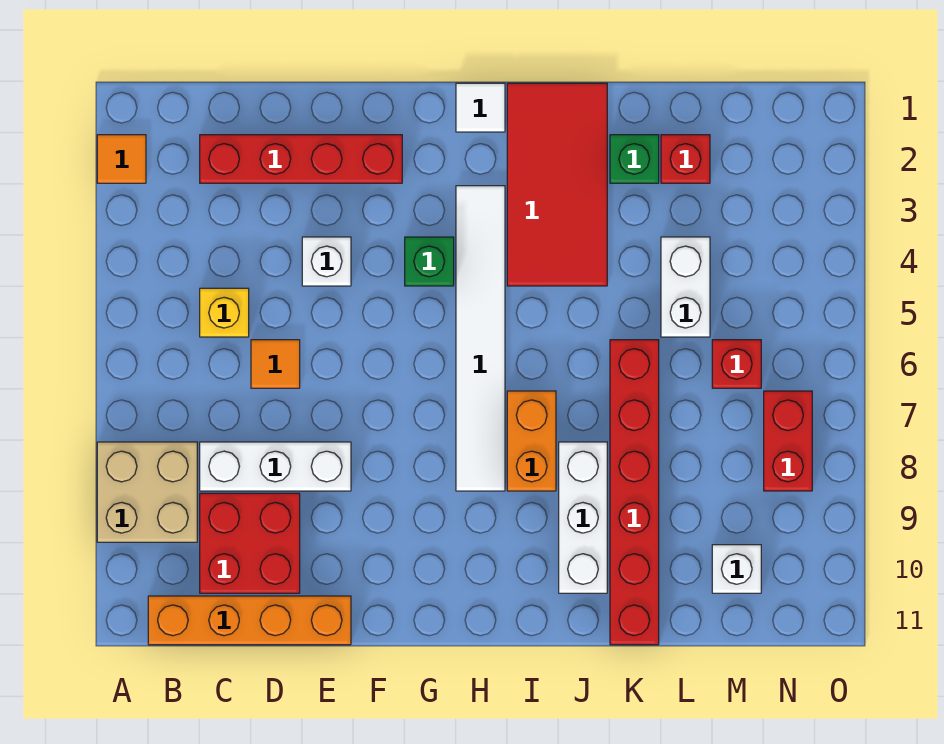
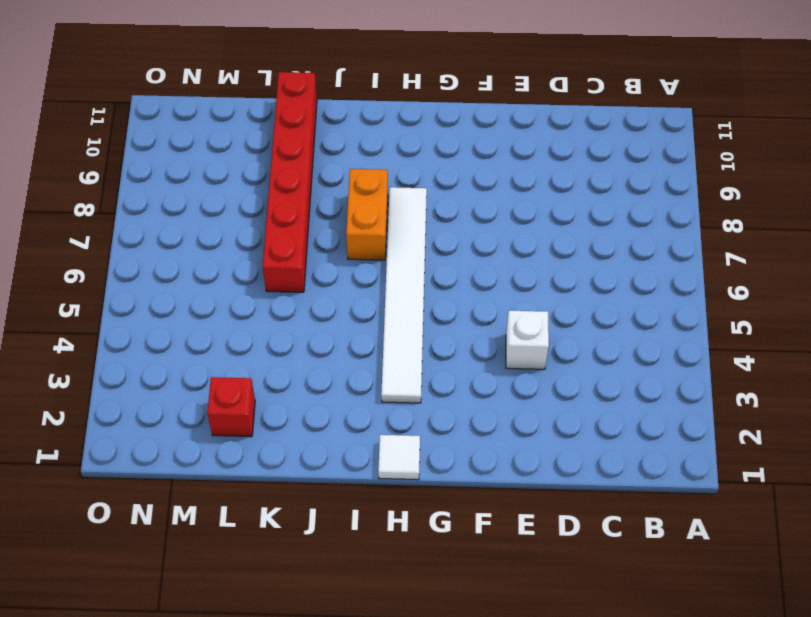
none -> orange 1x1 tile [97,135,146,183]
none -> tan 2x2 brick [97,442,197,542]
none -> orange 1x4 brick [148,596,351,645]

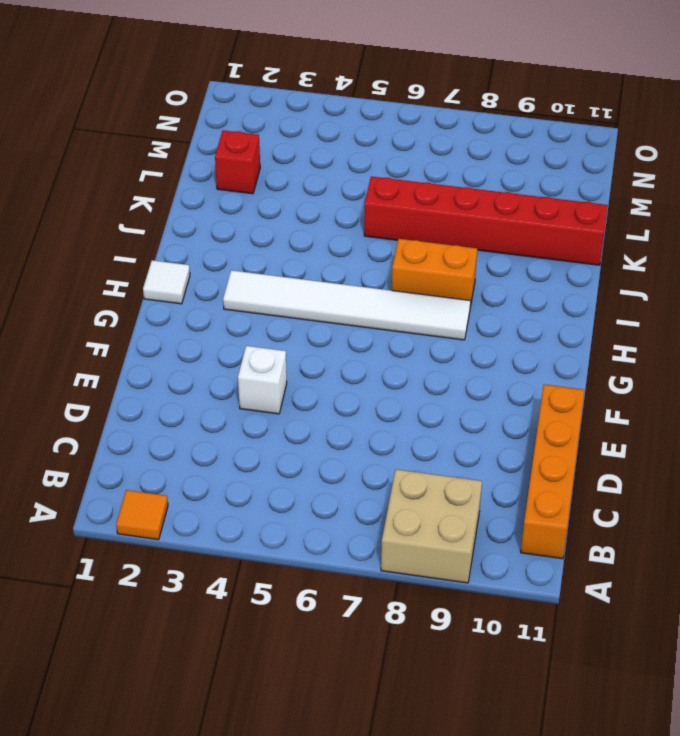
none -> red 1x4 brick [200,135,402,183]
none -> yellow 1x1 brick [200,288,249,337]
none -> white 1x3 brick [200,442,351,491]

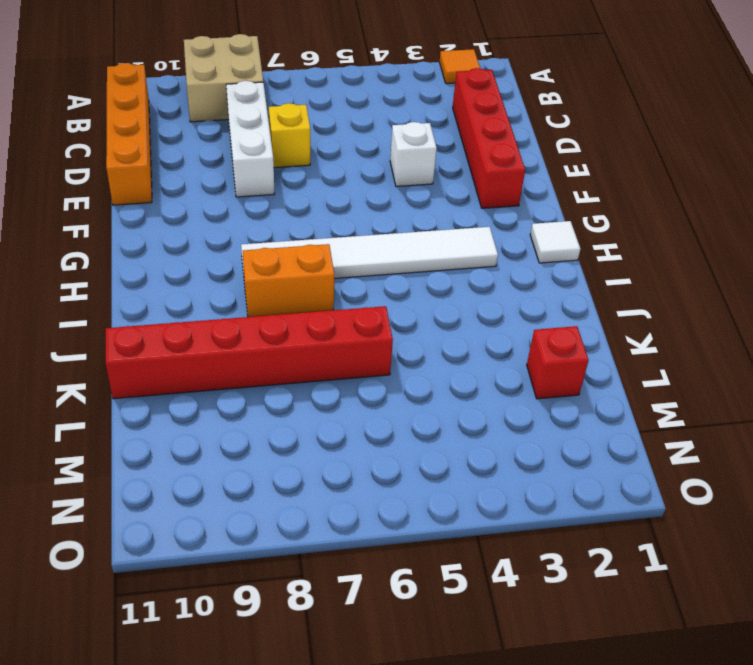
yellow 1x1 brick [269,103,310,168] -> yellow 1x1 brick moved to [200,288,249,337]
none -> red 2x2 brick [200,493,300,593]
none -> orange 1x1 tile [251,340,300,388]
none -> green 1x1 brick [405,237,454,286]

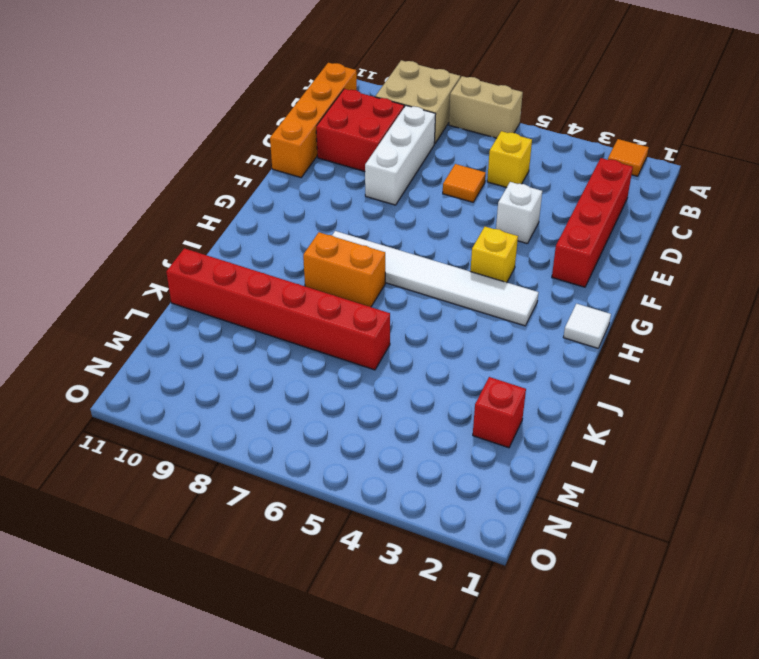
tan 1x2 brick [449,76,523,138] -> none
yellow 1x1 brick [470,227,518,282] -> green 1x1 brick [405,237,454,286]
none -> red 2x4 tile [507,83,607,286]
none -> white 1x3 brick [559,442,607,593]
none -> green 1x1 brick [610,135,659,183]

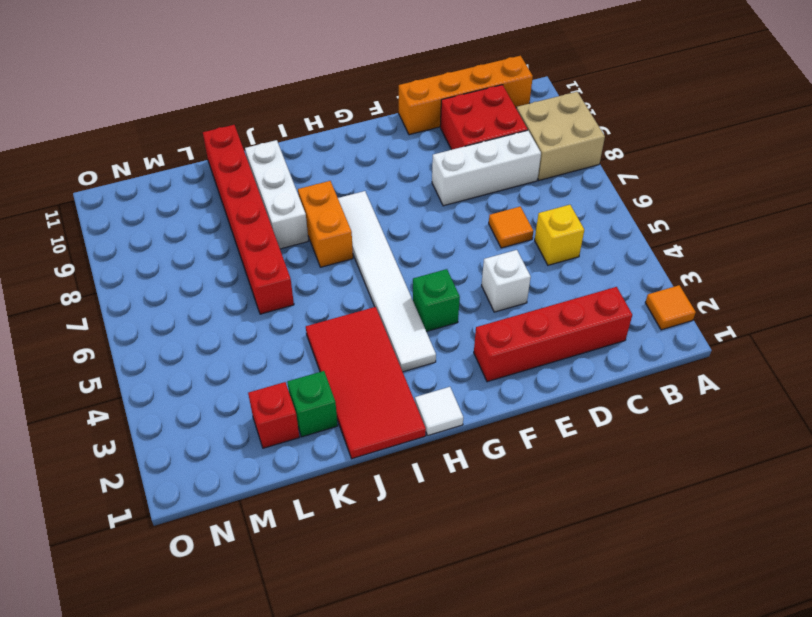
none -> white 1x2 brick [661,237,710,337]
none -> red 1x1 brick [712,340,761,388]
none -> white 1x1 brick [712,545,761,593]

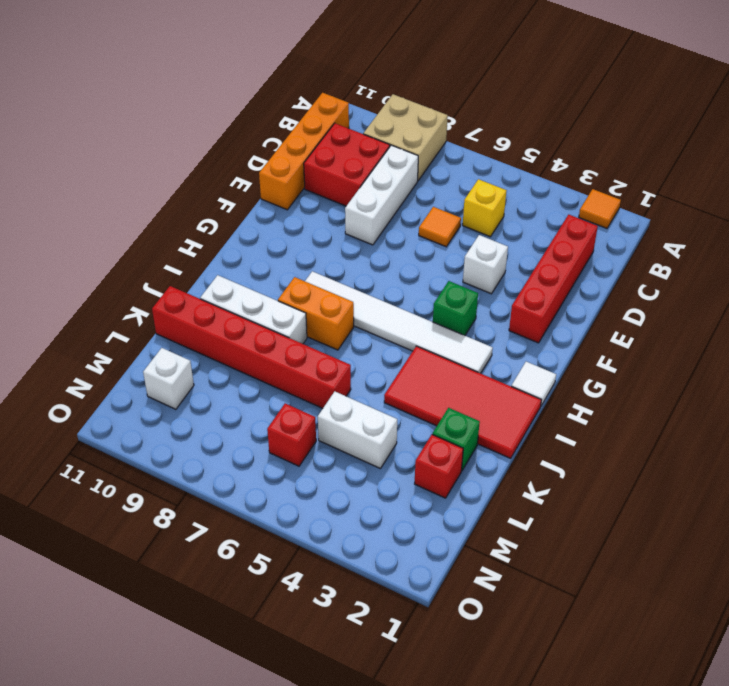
none -> red 1x2 brick [764,391,812,491]

